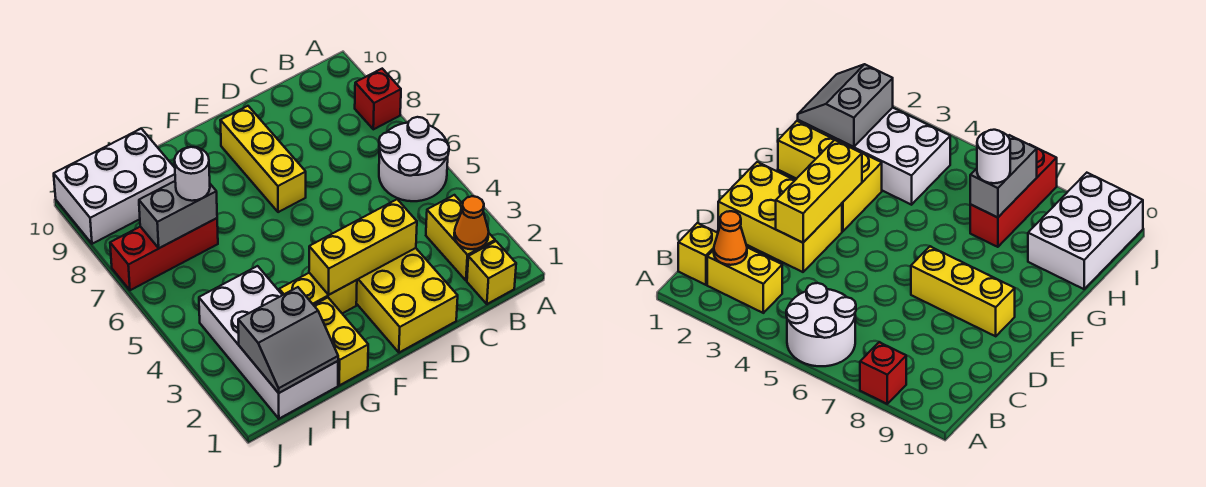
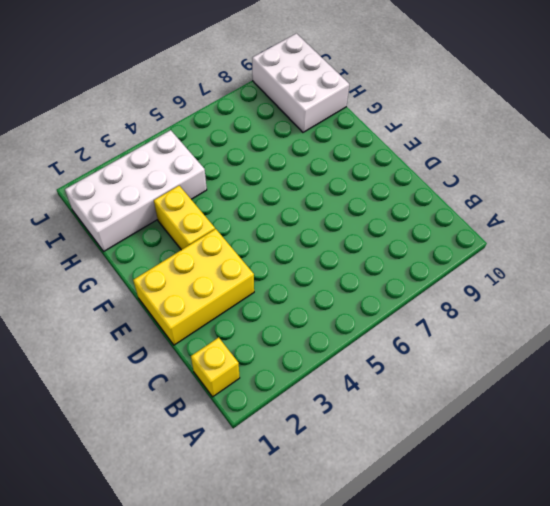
none -> white 2x2 round brick [379,117,449,201]
none -> red 1x1 brick [355,69,401,129]
none -> yellow 1x2 brick [426,195,495,281]

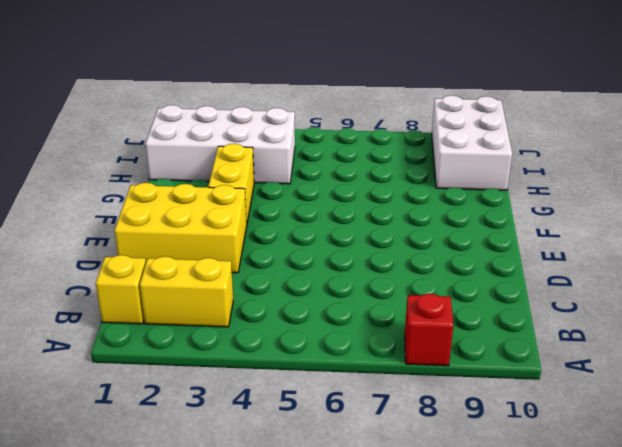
none -> white 2x2 round brick [379,117,449,201]
none -> yellow 1x3 brick [220,106,306,212]
none -> yellow 1x2 brick [314,298,368,385]

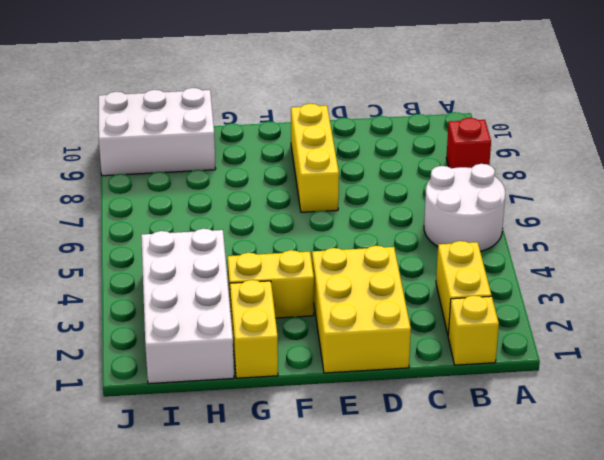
none -> red 1x3 brick [110,218,218,290]
none -> orange 1x1 cone [454,196,489,249]
none -> yellow 1x3 brick [309,199,417,295]

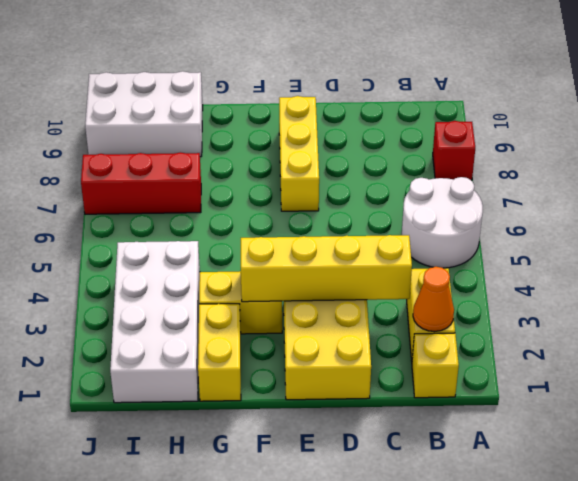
yellow 1x4 brick [241,235,412,302] -> yellow 1x3 brick [309,199,417,295]
none -> grey 2x2 slope [238,287,338,393]
none -> grey 1x2 brick [139,181,217,248]
none -> white 1x1 round brick [175,147,210,201]

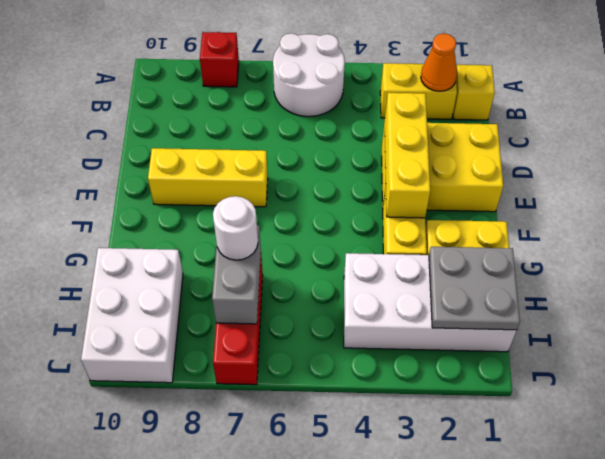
grey 2x2 plate [429,247,520,330] -> grey 2x2 slope [238,287,338,393]

